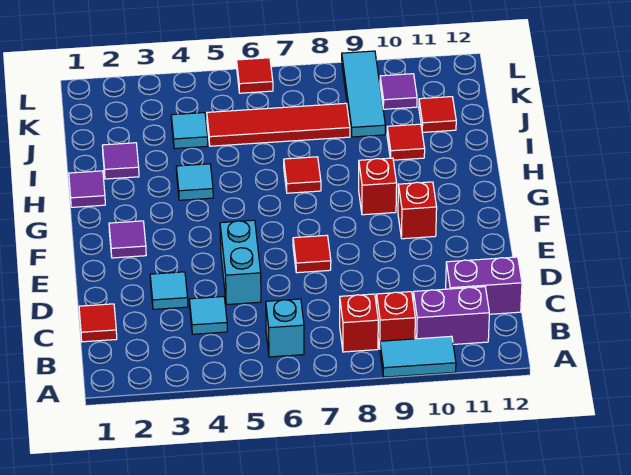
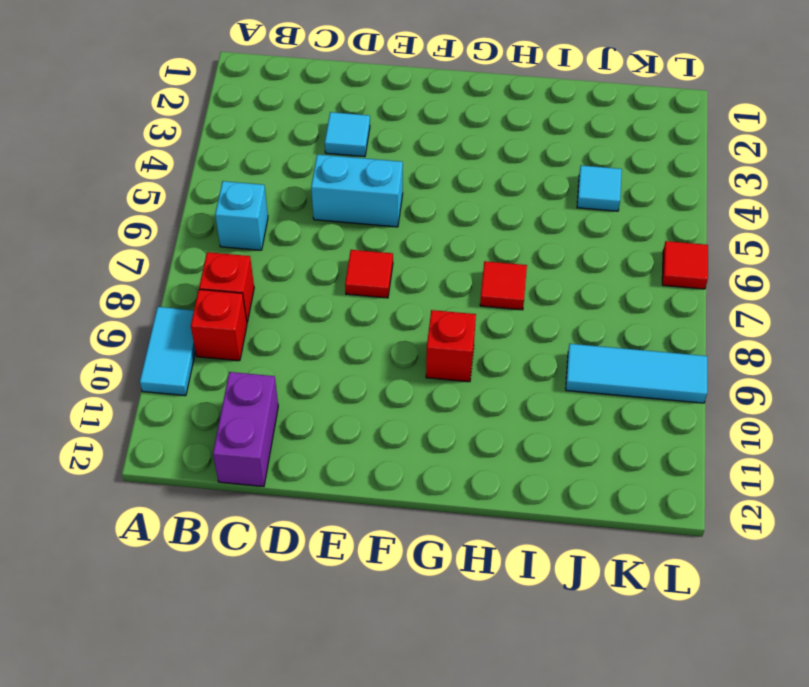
none -> purple 1x2 brick [413,287,489,344]
none -> red 1x1 tile [79,304,117,342]
none -> cyan 1x1 tile [189,297,227,334]

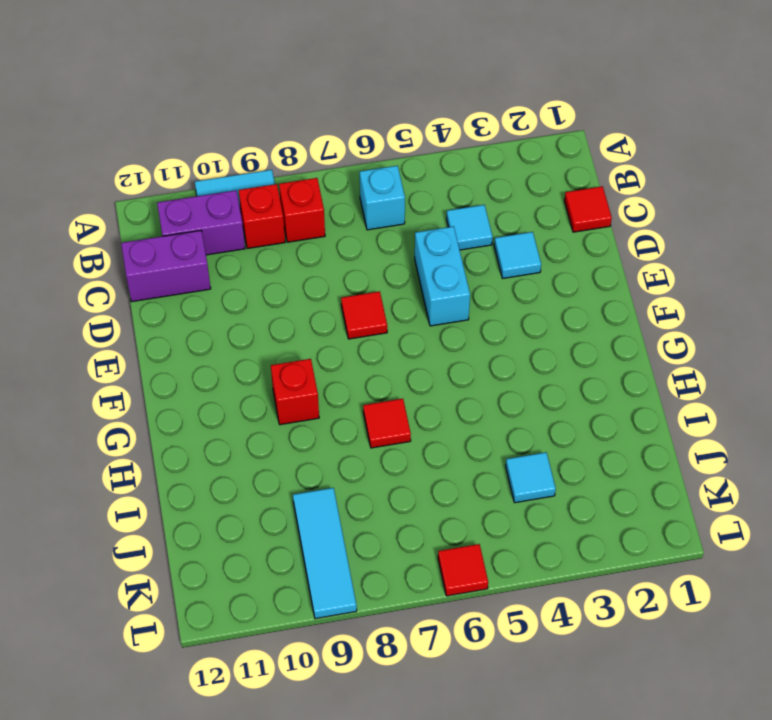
none -> purple 1x1 tile [109,221,146,258]
none -> red 1x1 brick [398,182,437,239]
none -> purple 1x1 tile [69,171,105,207]

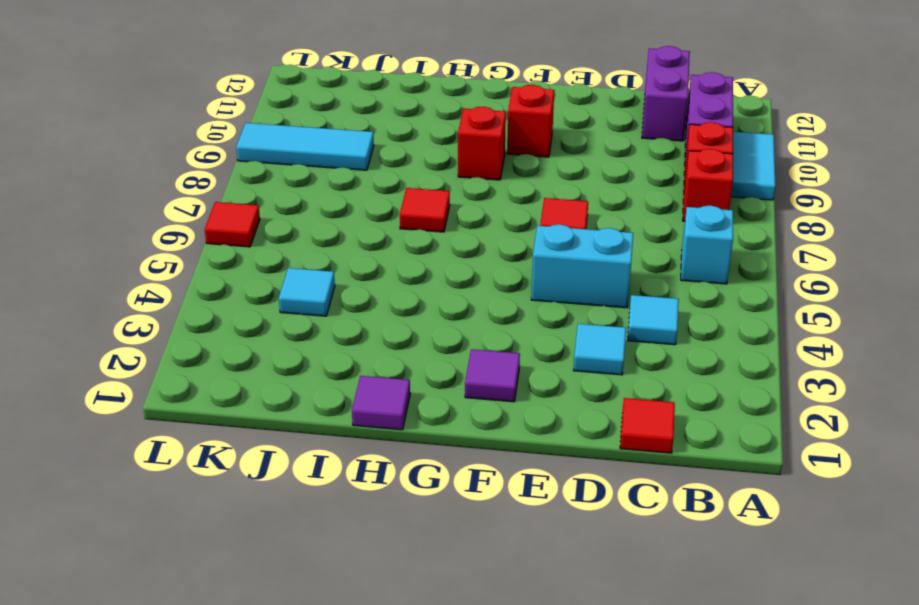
none -> cyan 1x1 tile [176,164,213,200]
none -> purple 1x1 tile [102,143,139,179]
none -> red 1x1 tile [387,124,425,160]

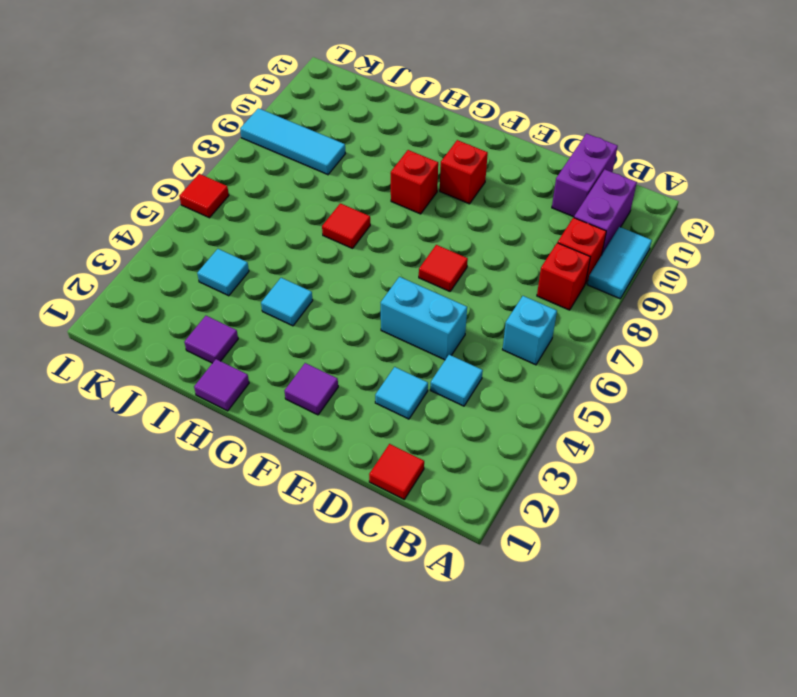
none -> red 1x1 tile [387,124,425,160]
none -> red 1x4 tile [207,103,350,146]
none -> red 1x1 tile [419,97,456,132]

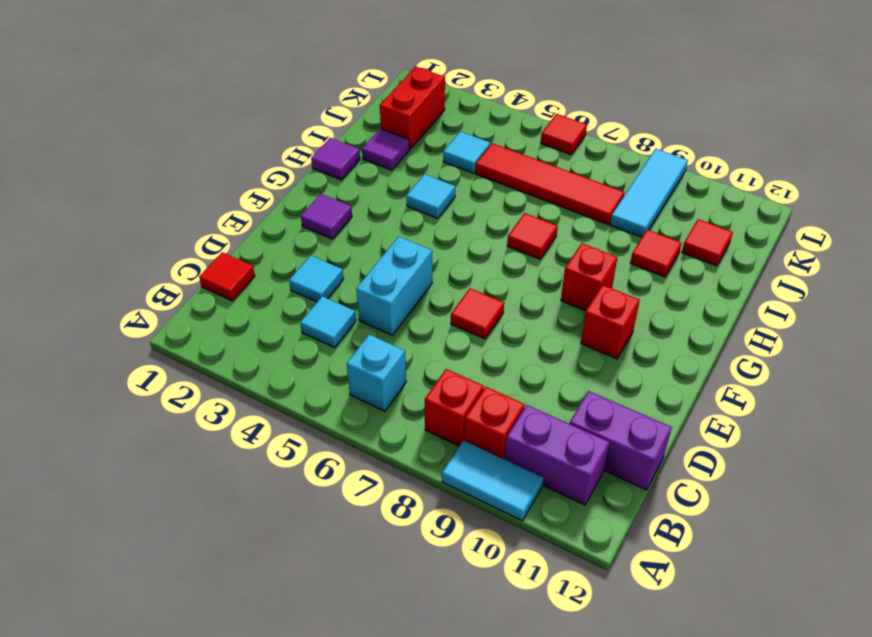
red 1x2 brick [380,66,445,149] -> none
none -> purple 1x1 tile [380,74,417,109]

